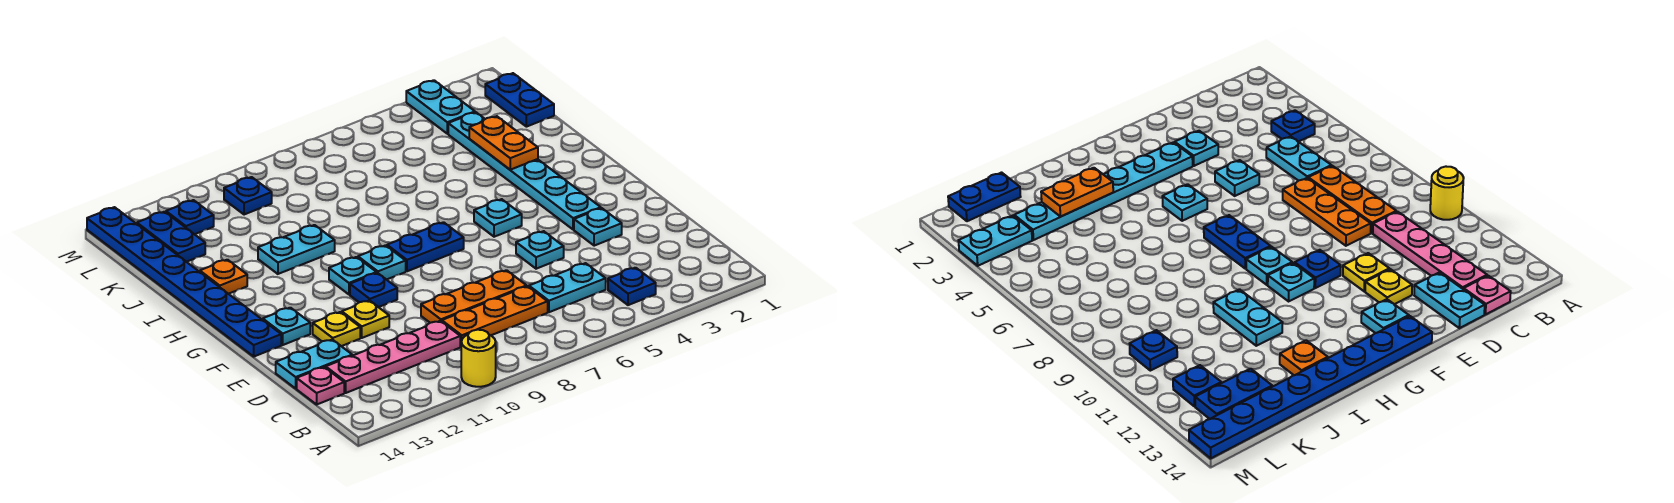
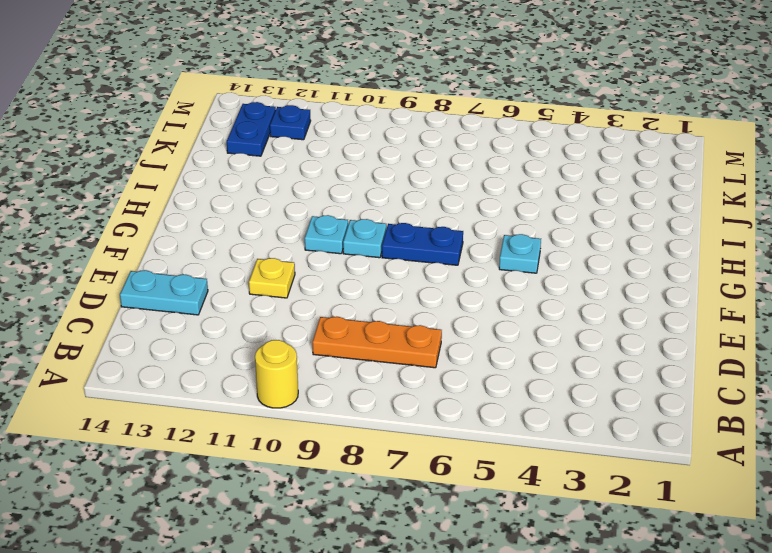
none -> blue 1x1 plate [608,268,656,305]
none -> cyan 1x2 plate [529,263,606,312]
none -> pink 1x4 plate [326,321,460,393]

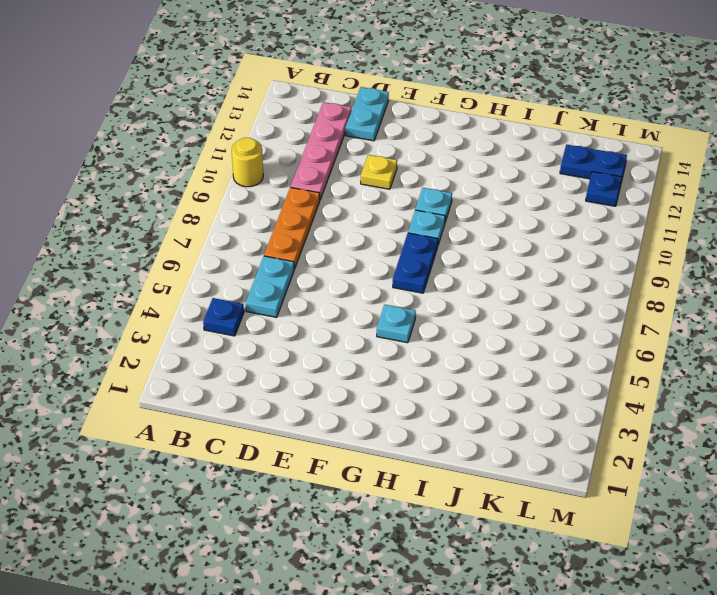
none -> pink 1x1 plate [297,367,344,404]
none -> orange 1x3 plate [421,270,527,323]
none -> cyan 1x1 plate [574,208,622,246]

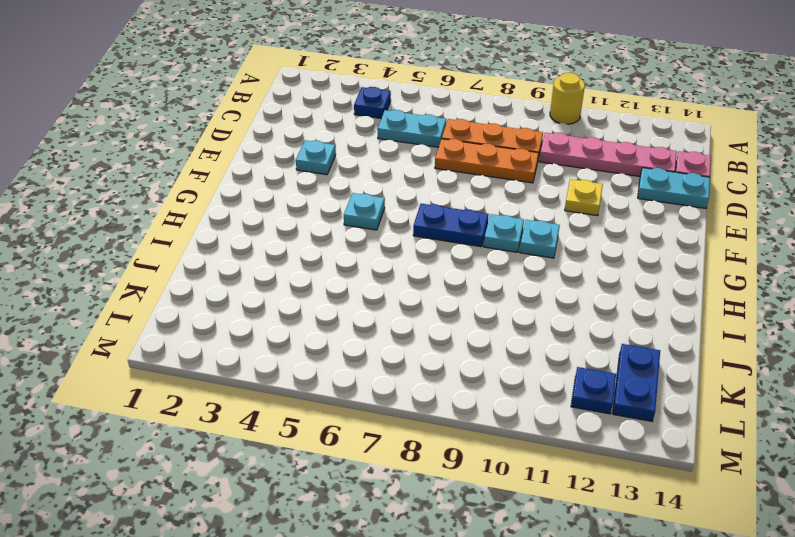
none -> cyan 1x1 plate [516,231,564,269]
none -> yellow 1x1 plate [313,312,360,346]
none -> cyan 1x6 plate [448,112,601,230]

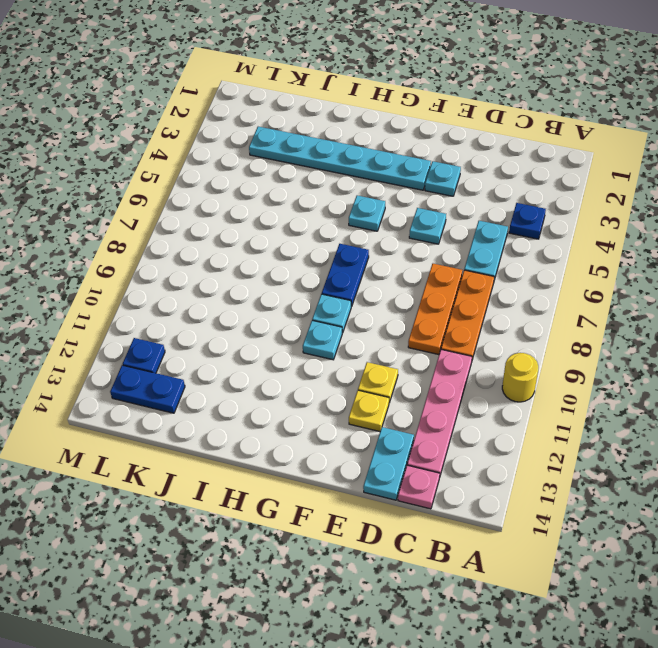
none -> blue 1x1 plate [350,273,397,307]
none -> cyan 1x1 plate [263,308,310,345]
none -> blue 1x8 plate [87,207,281,356]

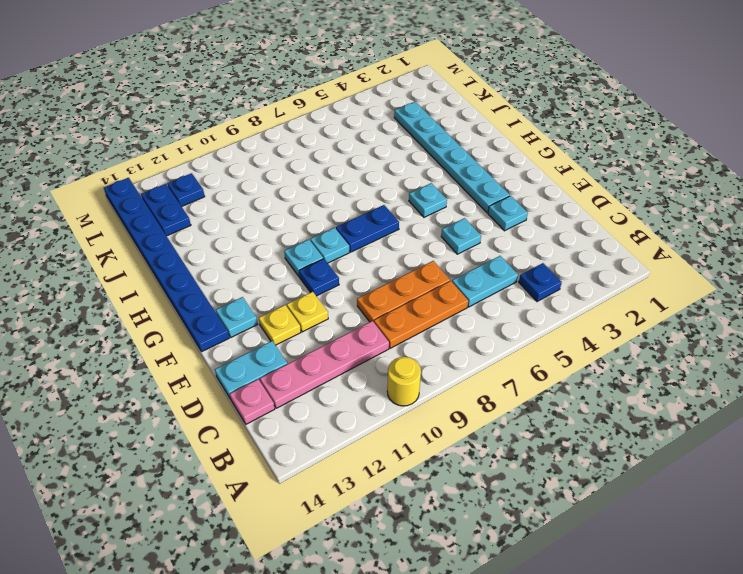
none -> cyan 1x2 plate [258,225,335,274]
none -> orange 1x1 plate [200,260,247,294]
none -> blue 1x2 plate [485,73,554,127]

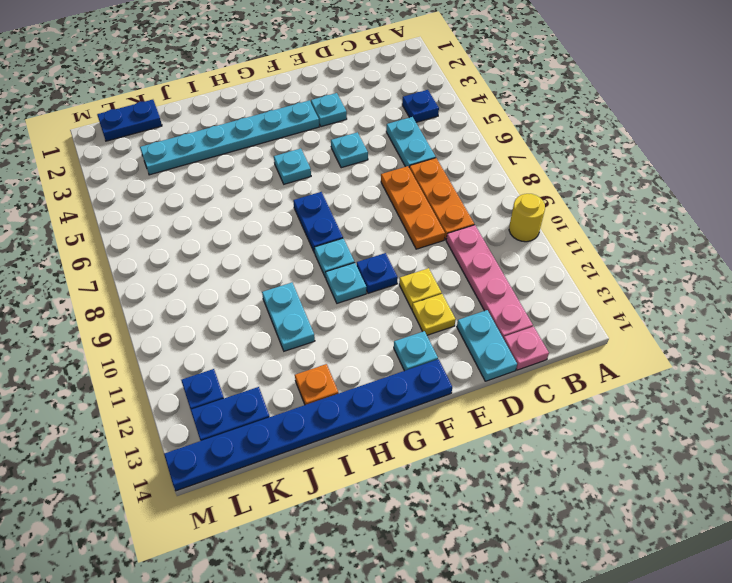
none -> cyan 1x2 plate [406,80,475,134]
none -> blue 1x1 plate [224,177,272,215]
none -> orange 1x2 plate [469,116,538,170]

